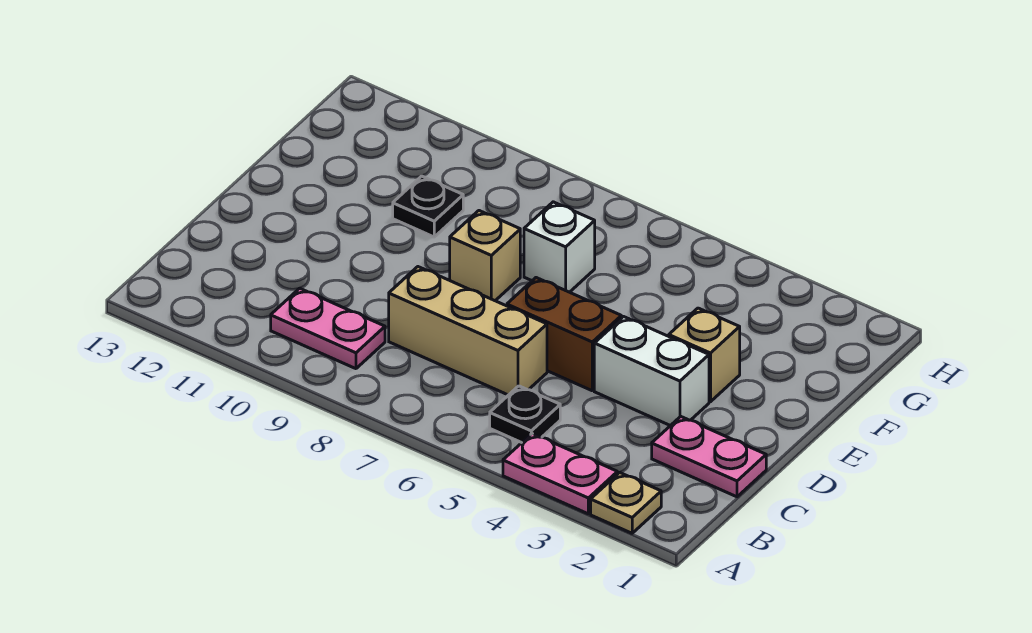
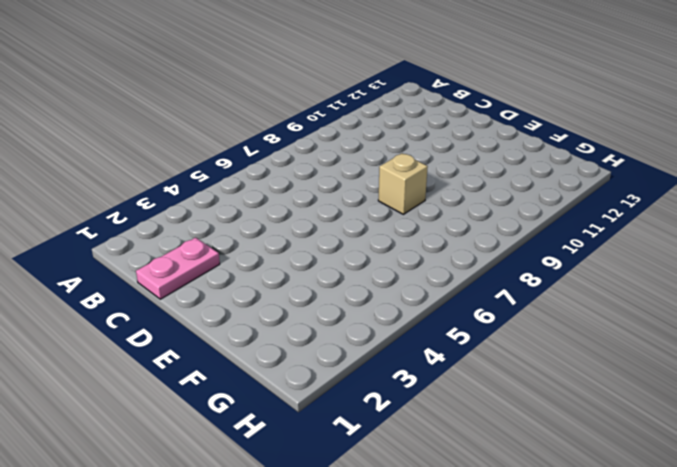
none -> tan 1x1 plate [591,472,661,533]
none -> pink 1x2 plate [503,434,617,514]
none -> black 1x1 plate [490,386,560,443]

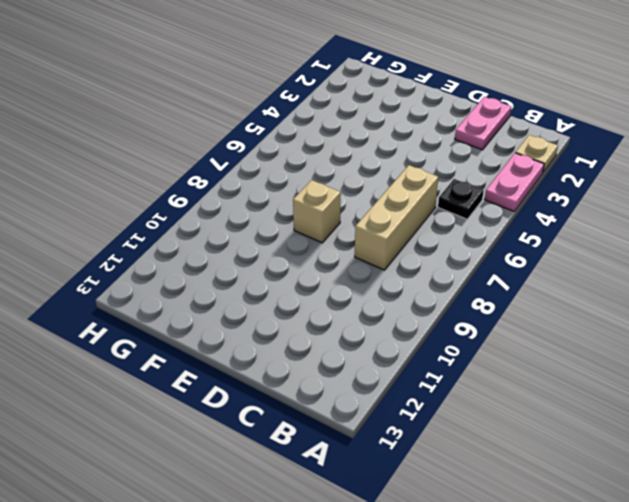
none -> pink 1x2 plate [271,288,385,369]
none -> white 1x2 brick [594,317,709,426]
none -> brown 1x2 brick [507,278,621,391]

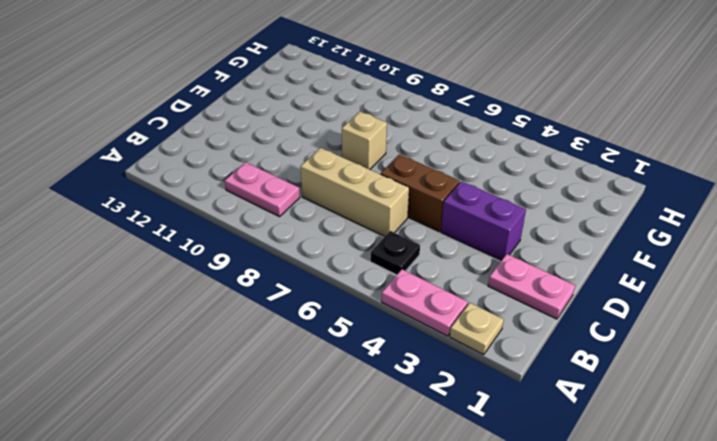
purple 1x2 brick [441,181,526,260] -> white 1x2 brick [594,317,709,426]
none -> tan 1x1 brick [669,308,740,402]
none -> white 1x1 brick [524,202,595,292]
none -> black 1x1 plate [393,176,463,237]

